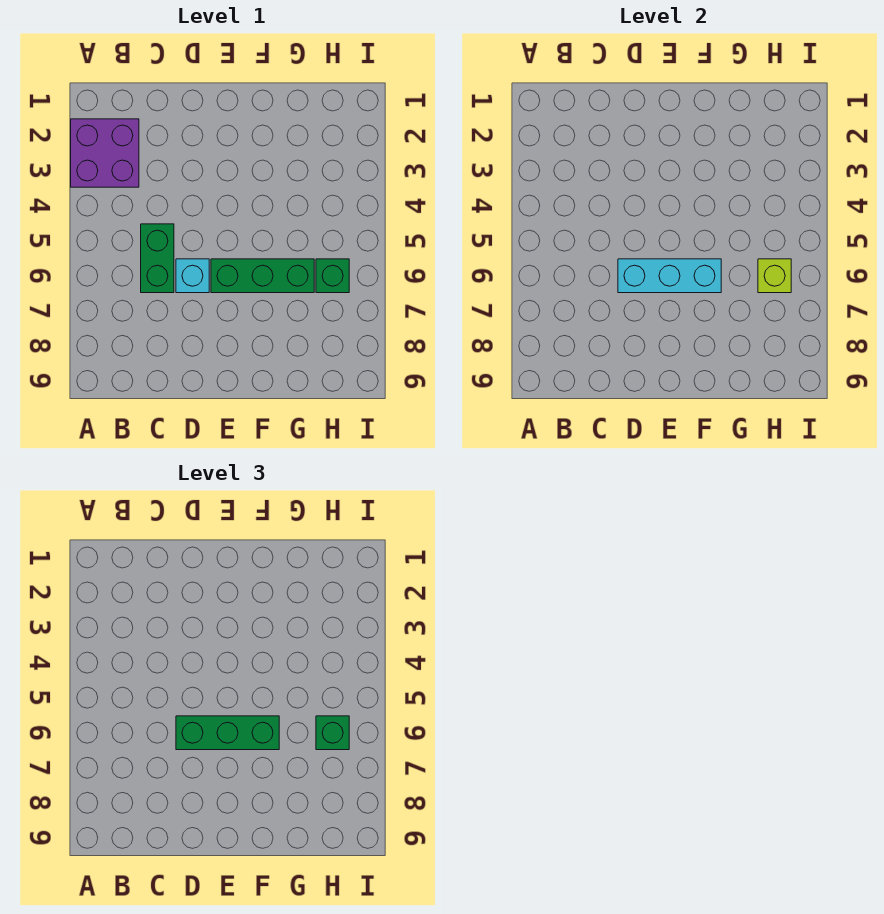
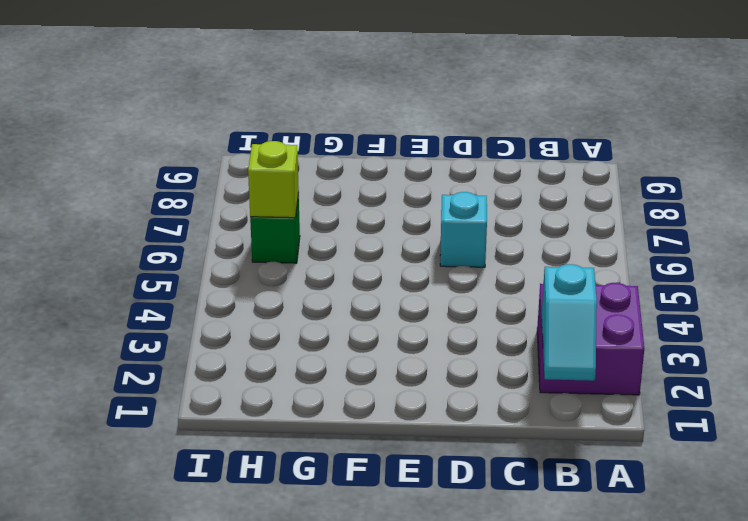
cyan 1x2 slope [542,264,597,381] -> none
none -> green 1x2 brick [141,224,174,293]
none -> green 1x3 brick [211,259,314,293]

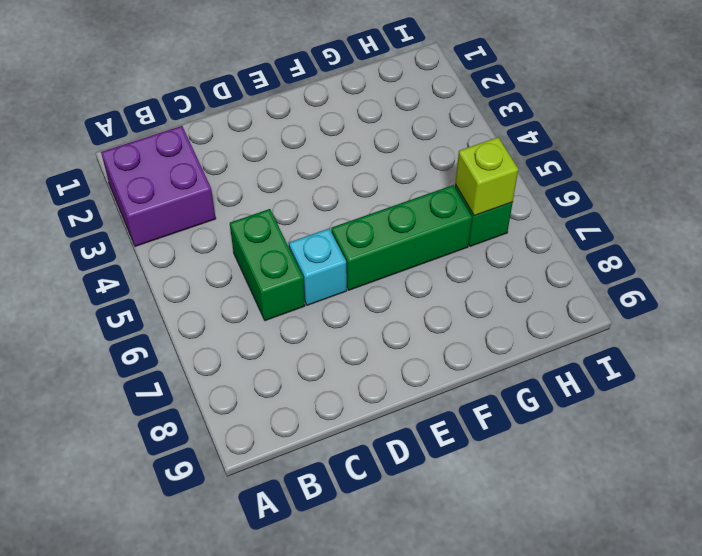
none -> cyan 1x3 brick [618,259,721,293]
none -> green 1x3 brick [176,716,279,750]

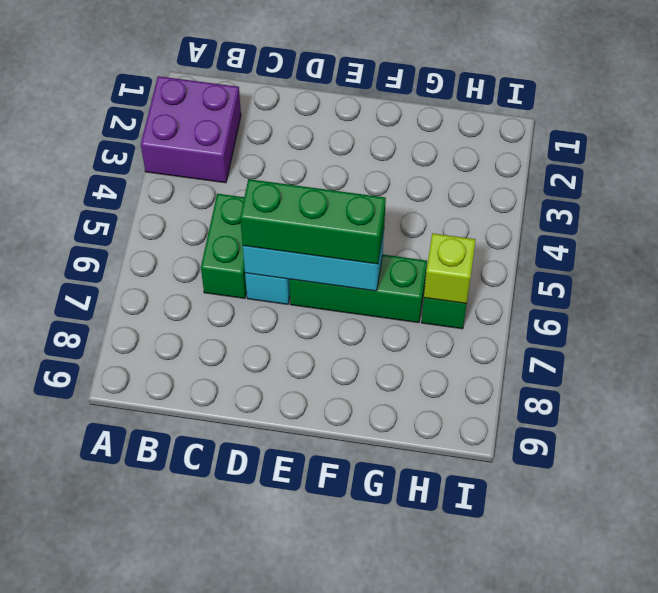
none -> green 1x1 brick [316,716,349,750]

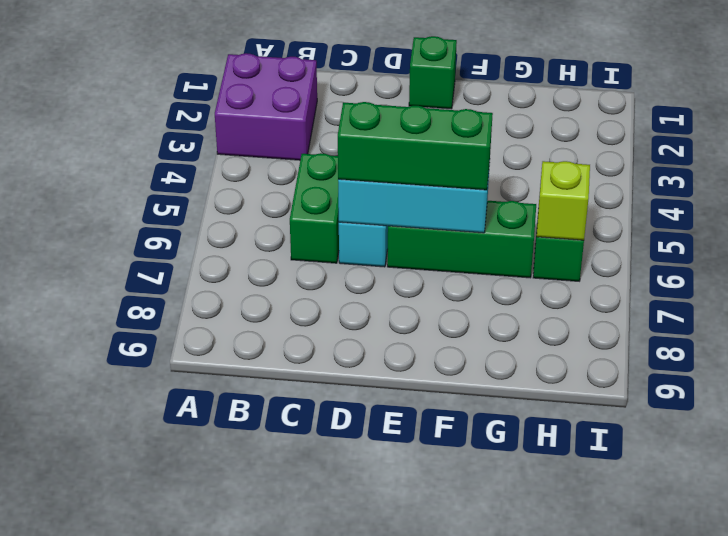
green 1x1 brick [409,36,457,109] -> green 1x1 brick moved to [316,716,349,750]

